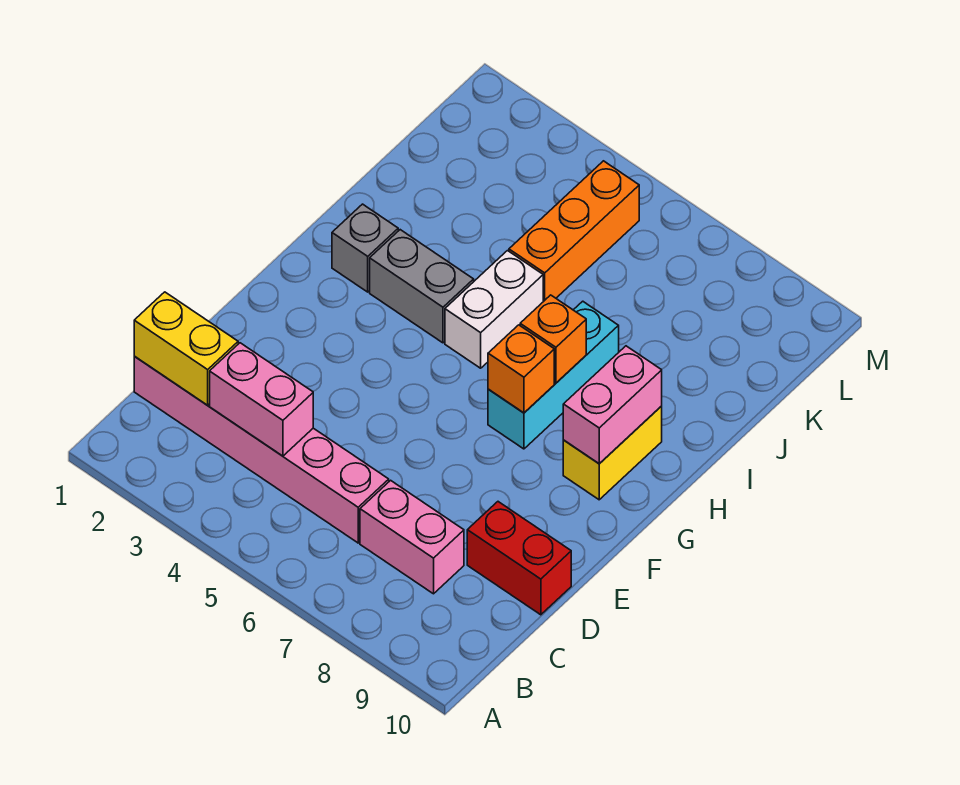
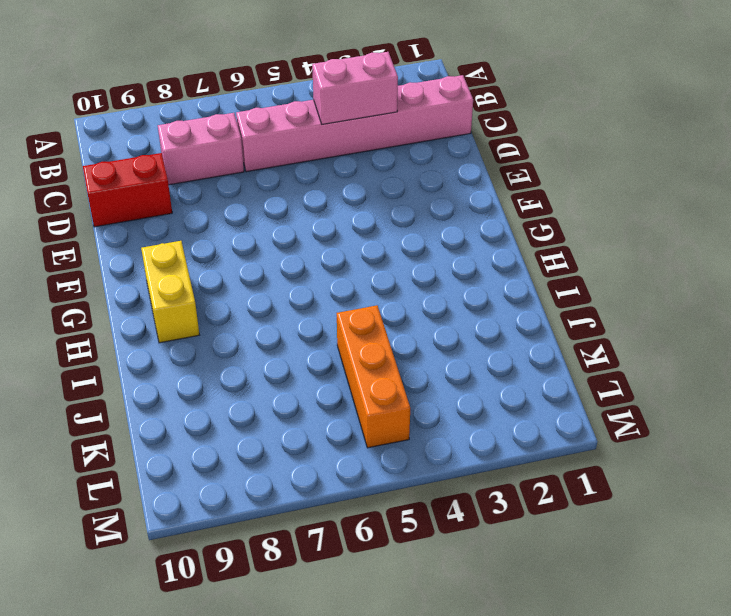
none -> cyan 1x3 brick [488,301,619,449]
none -> grey 1x1 brick [332,204,398,292]
none -> grey 1x2 brick [370,230,474,343]

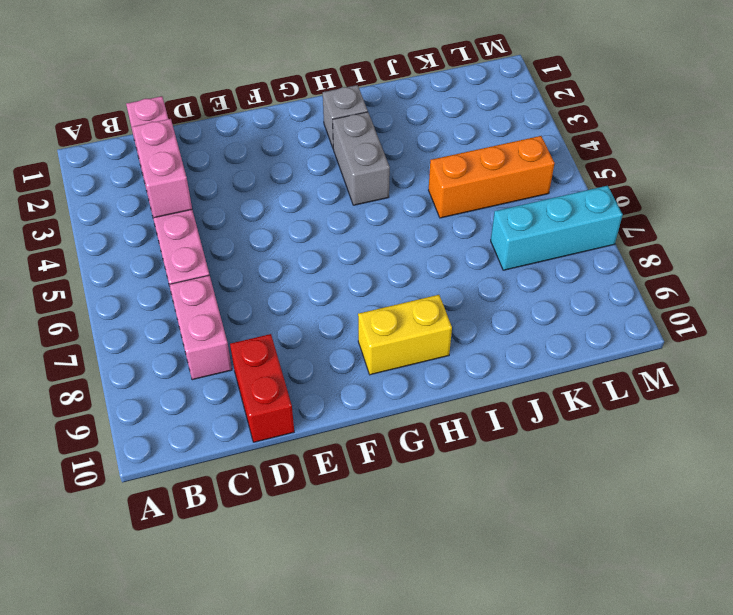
cyan 1x3 brick [491,186,623,270] -> cyan 1x3 brick moved to [488,301,619,449]
none -> white 1x2 brick [445,251,543,368]
none -> yellow 1x2 brick [134,292,238,405]
none -> orange 1x1 brick [488,325,554,413]

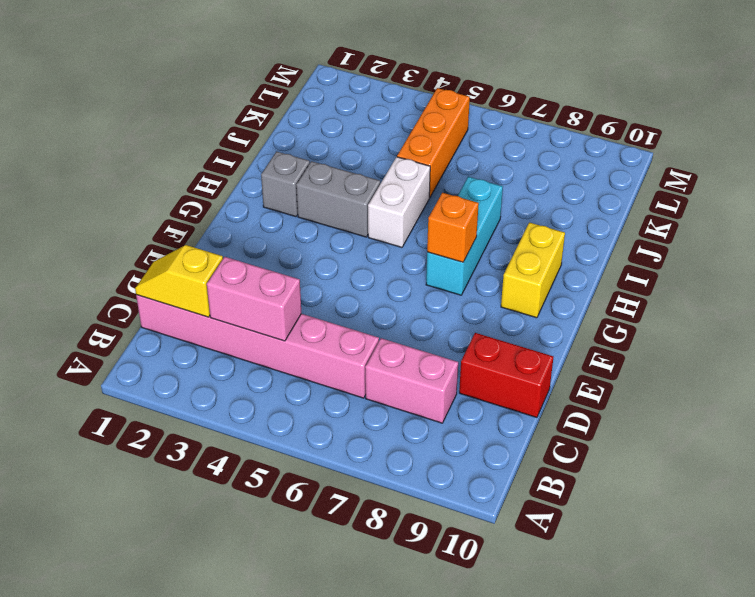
yellow 1x2 slope [135,245,223,317] -> yellow 1x2 brick [134,292,238,405]
none -> pink 1x2 brick [563,346,662,464]
none -> orange 1x1 brick [520,295,586,383]

